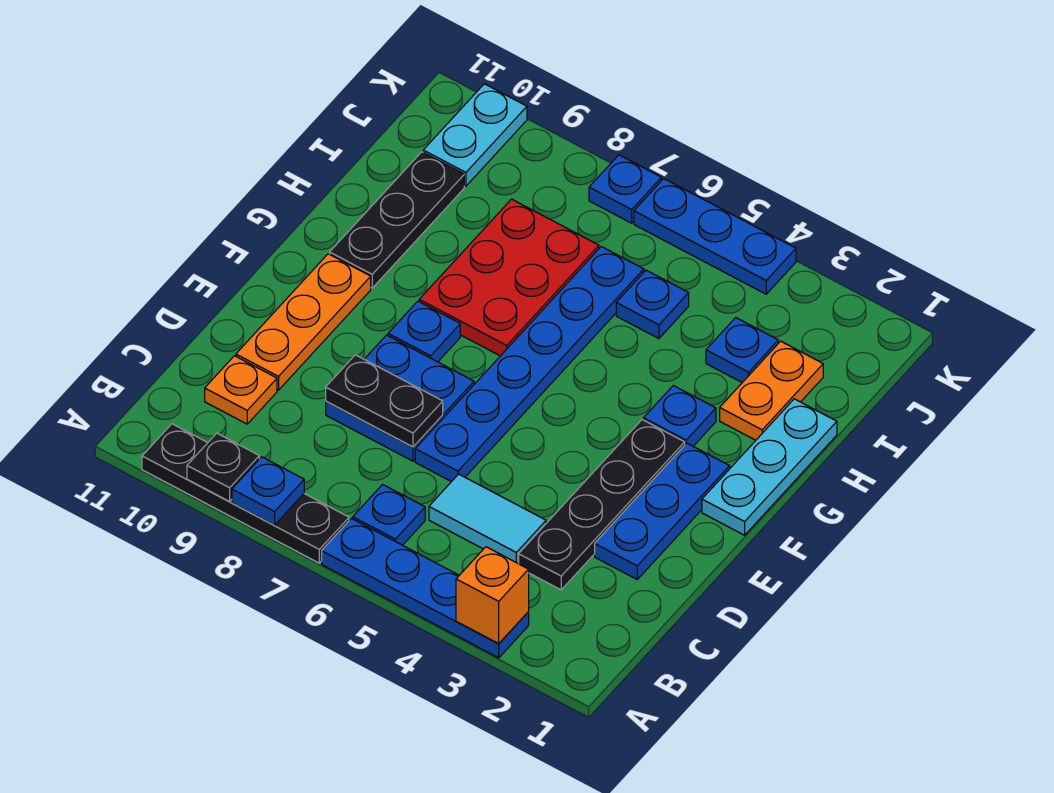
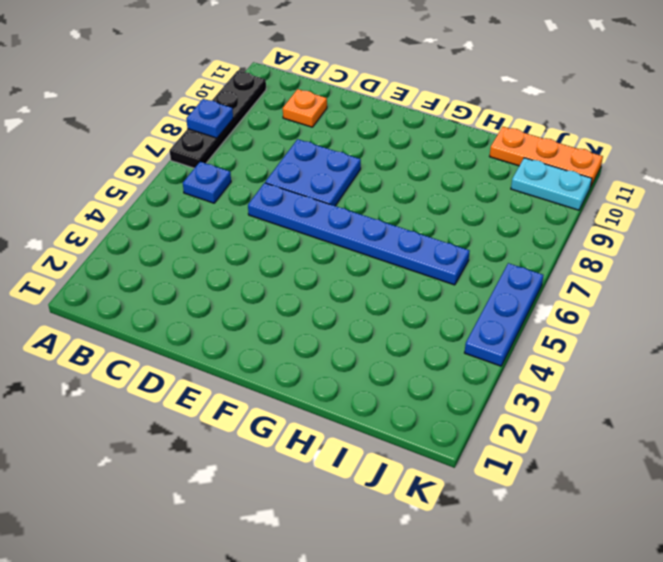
orange 1x3 plate [490,127,603,187] -> orange 1x3 plate moved to [236,254,371,390]
none -> blue 1x4 plate [322,518,529,658]
none -> black 1x4 plate [519,420,685,590]
none -> cyan 1x2 tile [429,474,546,564]

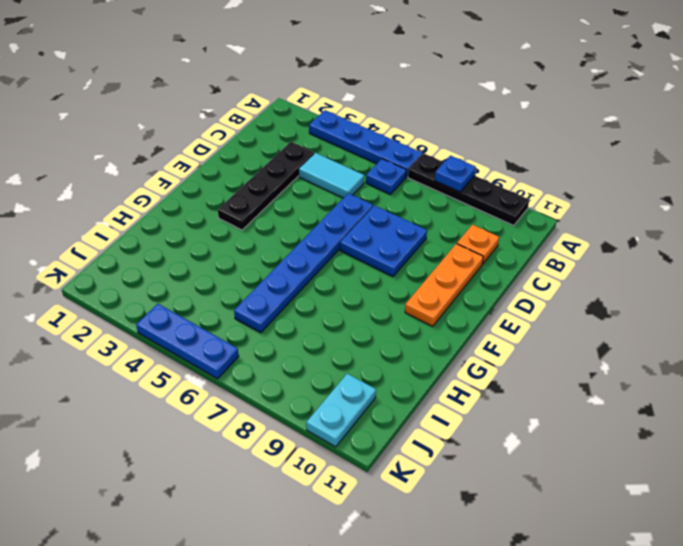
none -> blue 1x3 plate [595,443,730,579]
none -> cyan 1x3 plate [702,399,837,535]
none -> blue 1x1 plate [388,301,460,362]

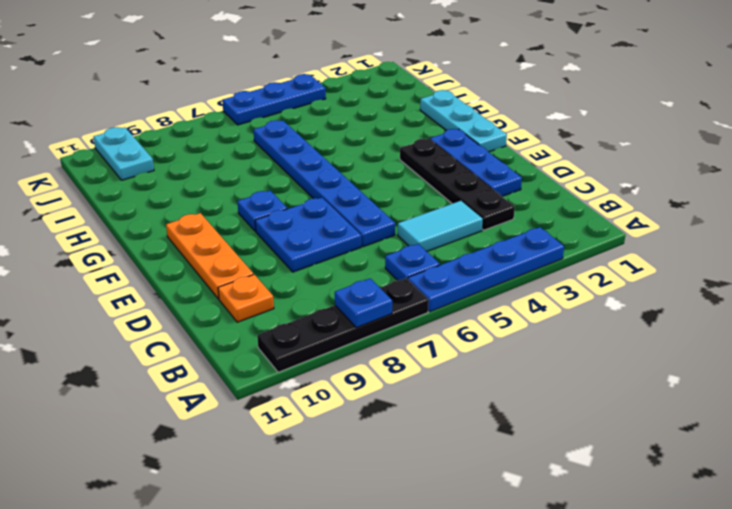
none -> blue 1x1 plate [643,386,716,446]
none -> red 2x3 plate [419,199,599,356]
none -> black 1x3 plate [330,152,464,288]

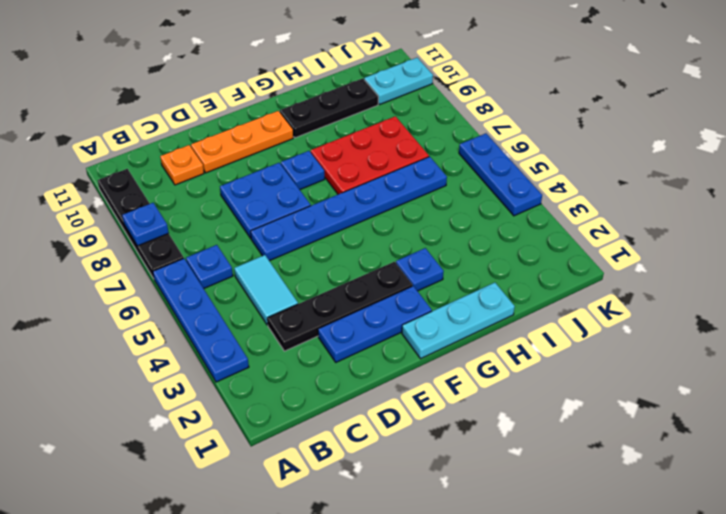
none -> orange 1x2 plate [720,341,823,440]
none -> blue 1x1 plate [706,318,778,382]
none -> blue 1x1 plate [616,270,689,339]

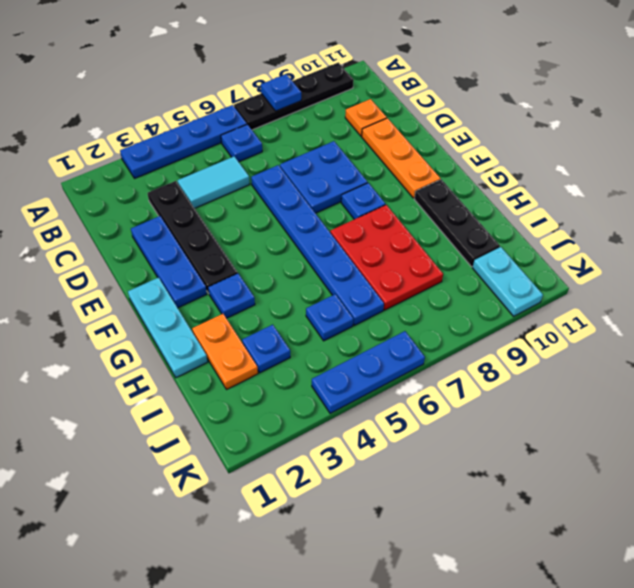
none -> blue 1x1 plate [589,155,661,223]
none -> orange 1x1 brick [456,547,529,644]
none -> black 1x1 plate [187,433,259,501]

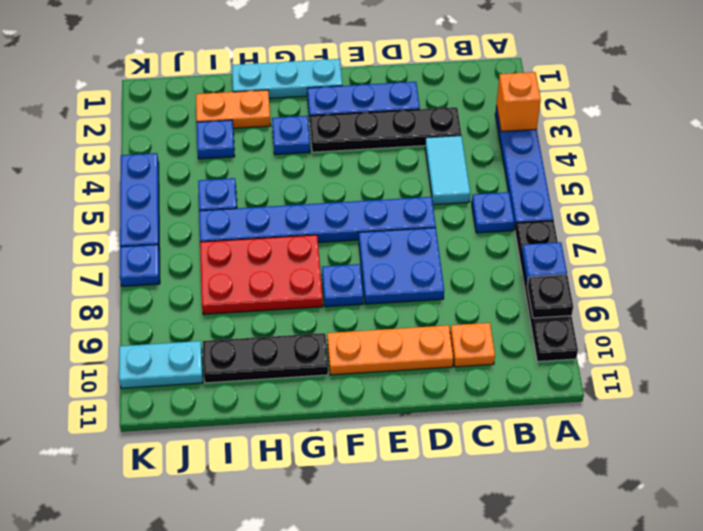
none -> black 1x2 plate [326,355,443,447]

